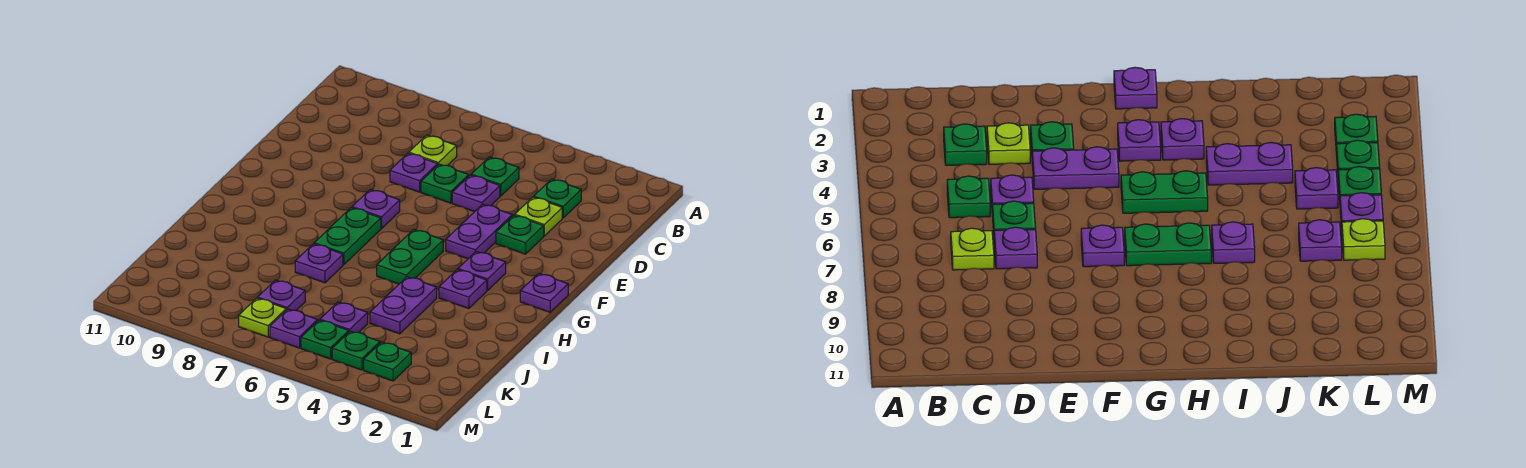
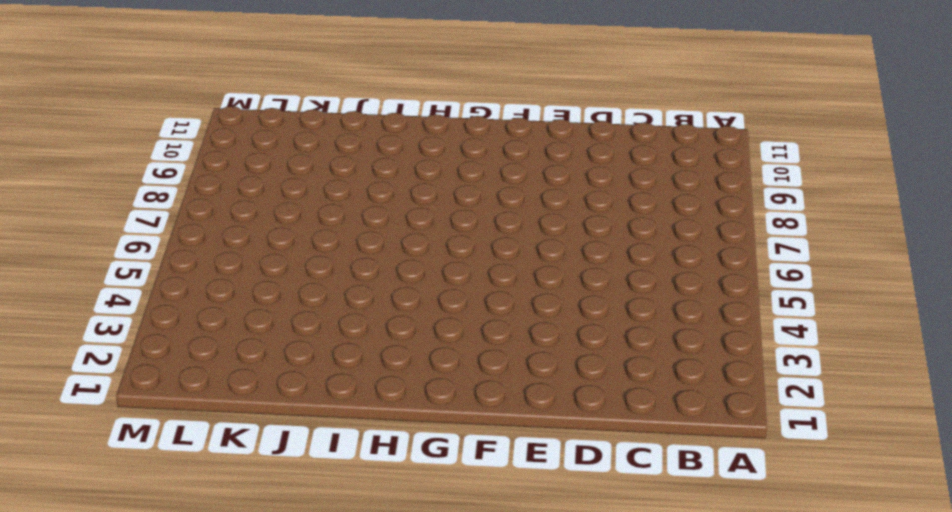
none -> green 1x1 plate [534,179,581,218]
none -> green 1x1 plate [471,157,519,196]
none -> lime 1x1 plate [409,135,457,166]

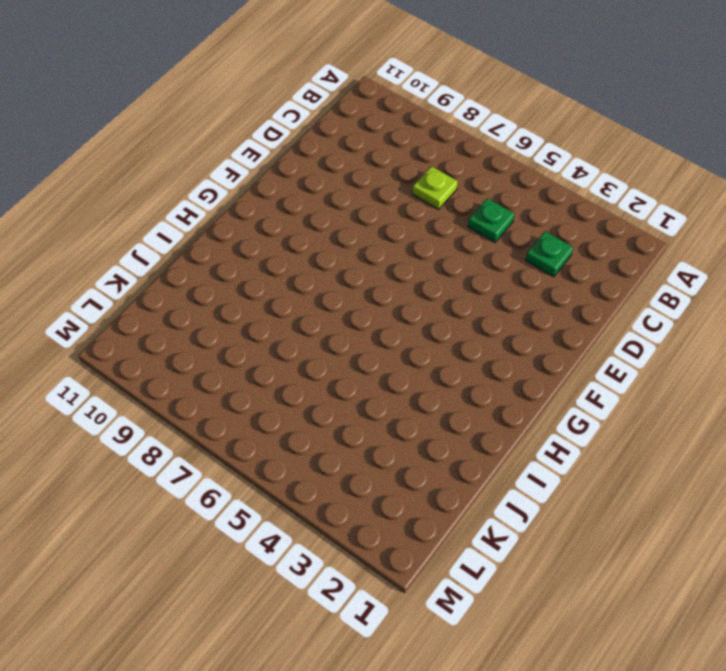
none -> lime 1x1 plate [515,197,562,236]
none -> purple 1x1 plate [452,175,500,212]
none -> green 1x1 plate [421,164,469,203]

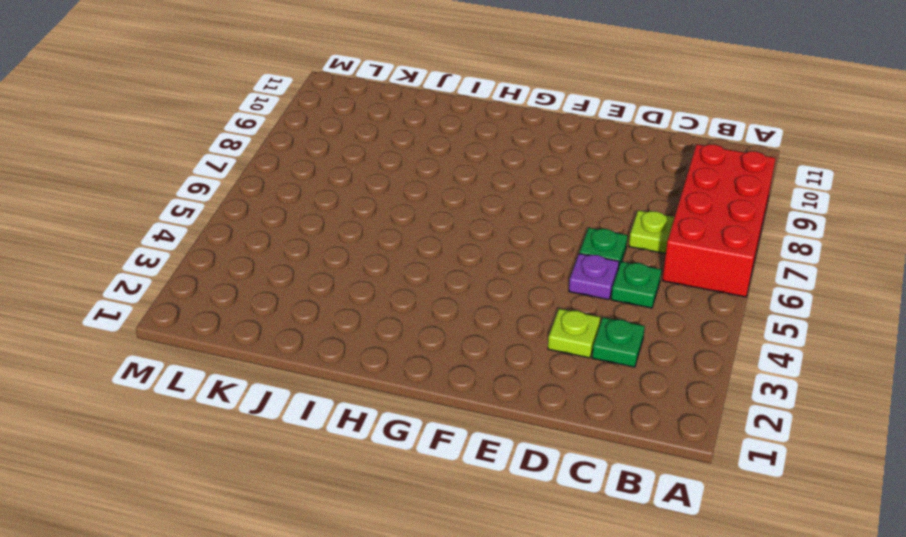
red 2x4 brick [662,144,776,297] -> none
none -> purple 1x1 plate [390,153,438,192]
none -> green 1x1 plate [496,215,544,254]
none -> purple 1x2 plate [446,204,512,259]

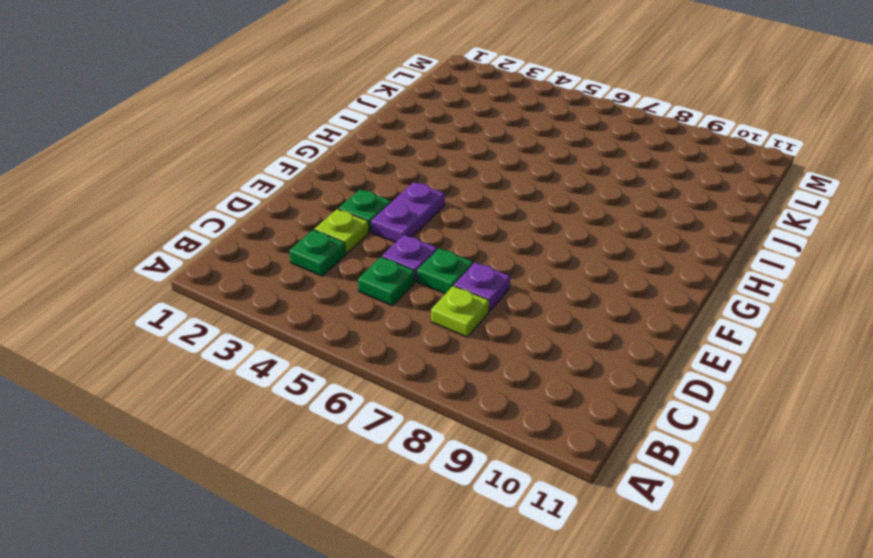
none -> purple 1x1 plate [352,189,400,228]
none -> purple 1x1 plate [520,273,568,312]
none -> purple 1x1 plate [458,252,506,290]

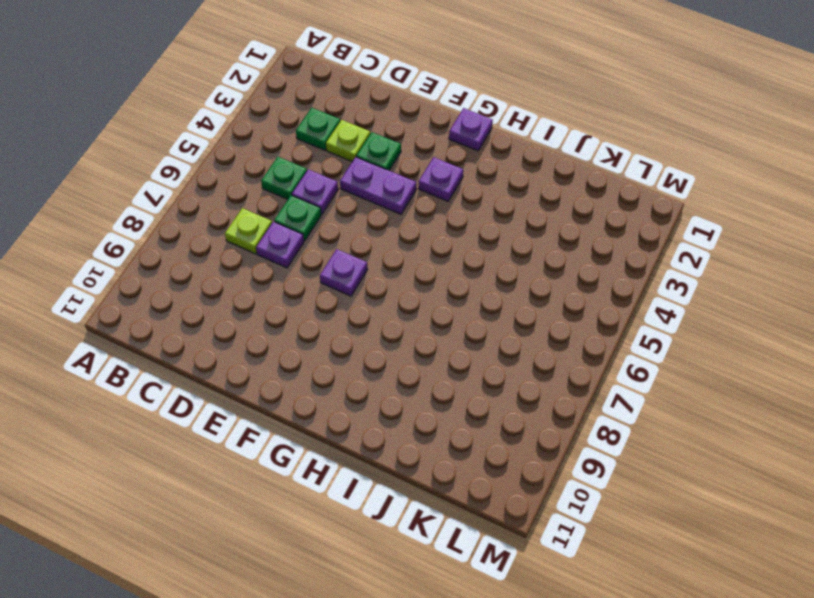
none -> green 1x2 plate [377,230,443,284]
none -> green 1x2 plate [314,208,381,265]
none -> purple 1x1 plate [439,270,487,309]

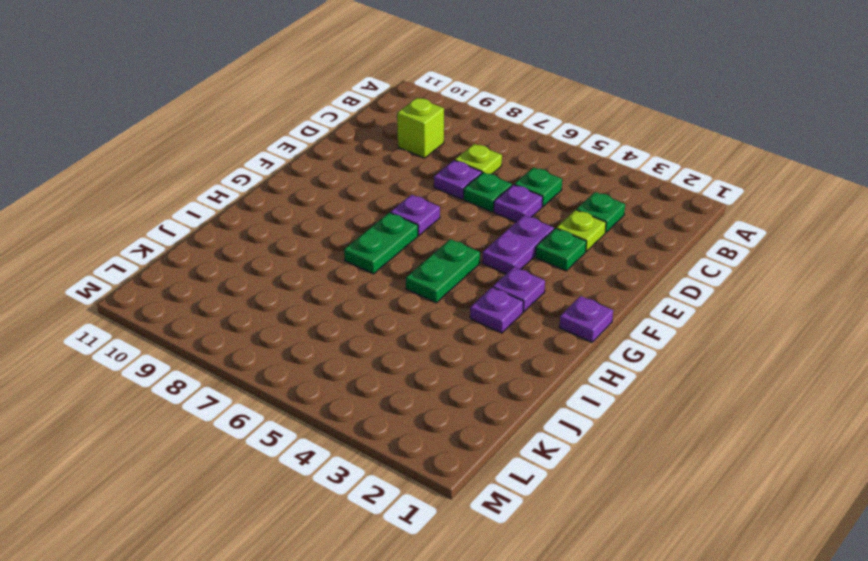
lime 1x1 brick [397,98,444,158] -> none
none -> purple 1x2 plate [370,277,437,334]
none -> purple 1x1 plate [295,244,343,283]
none -> purple 1x1 plate [320,302,368,333]

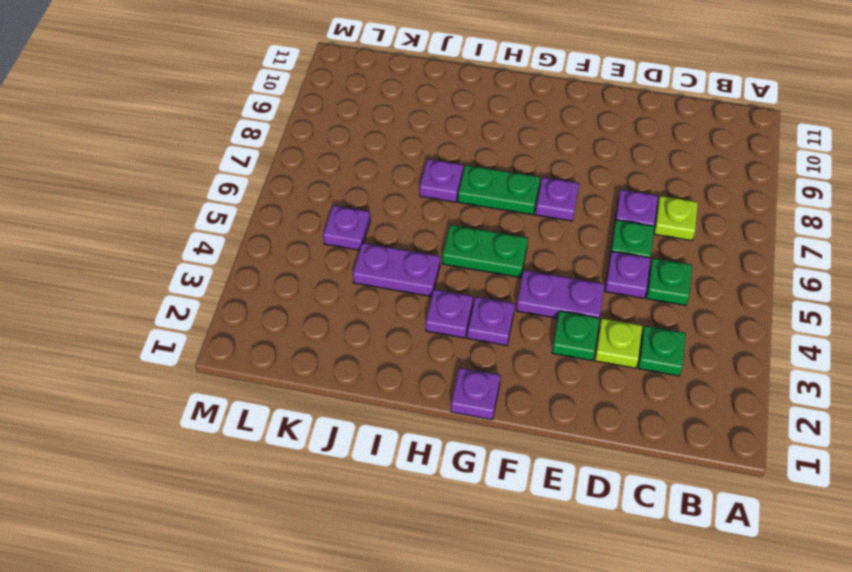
none -> purple 1x1 plate [258,280,305,310]
none -> green 1x1 plate [364,342,411,381]
none -> green 1x1 plate [332,331,380,370]

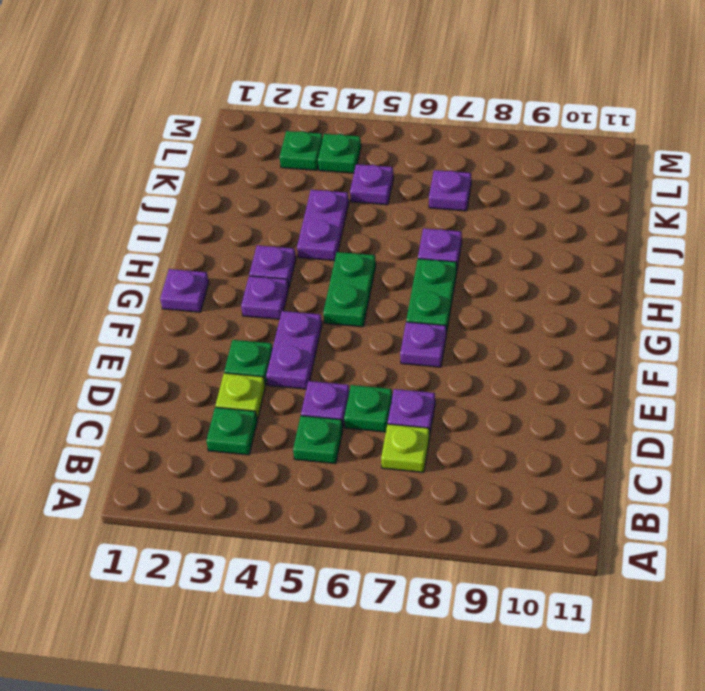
none -> green 1x1 plate [301,320,349,359]
none -> purple 1x1 plate [270,309,318,348]
none -> lime 1x1 plate [239,298,286,337]

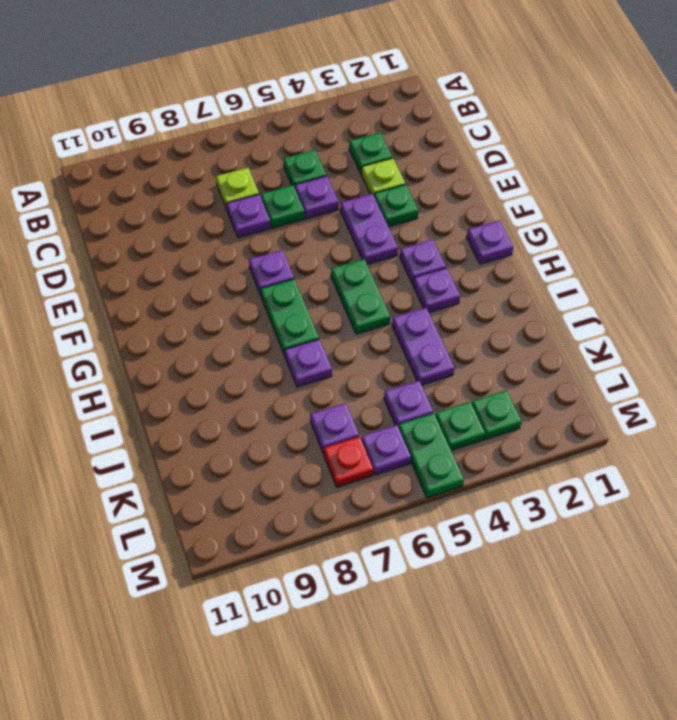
green 1x2 plate [398,413,464,498] -> green 1x1 plate [301,320,349,359]
red 1x1 plate [324,437,373,487] -> lime 1x1 plate [239,298,286,337]

